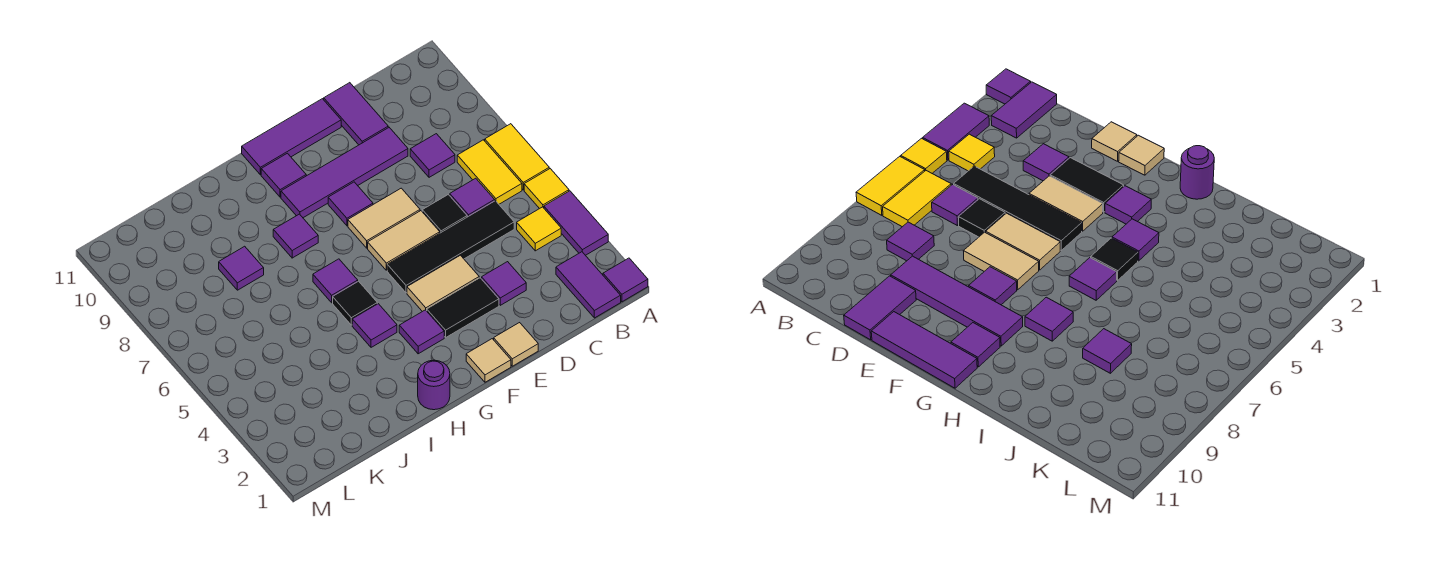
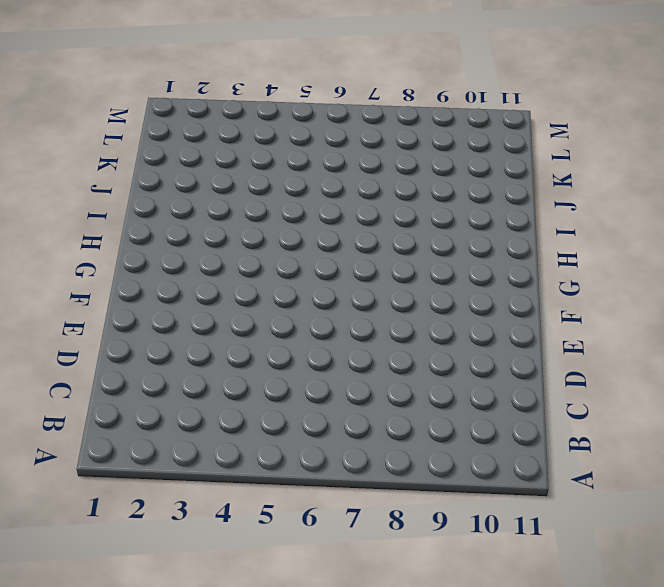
none -> purple 1x1 tile [603,258,648,302]
none -> purple 1x2 tile [544,191,608,255]
none -> yellow 1x1 tile [524,169,569,209]
none -> yellow 1x2 tile [485,124,549,190]

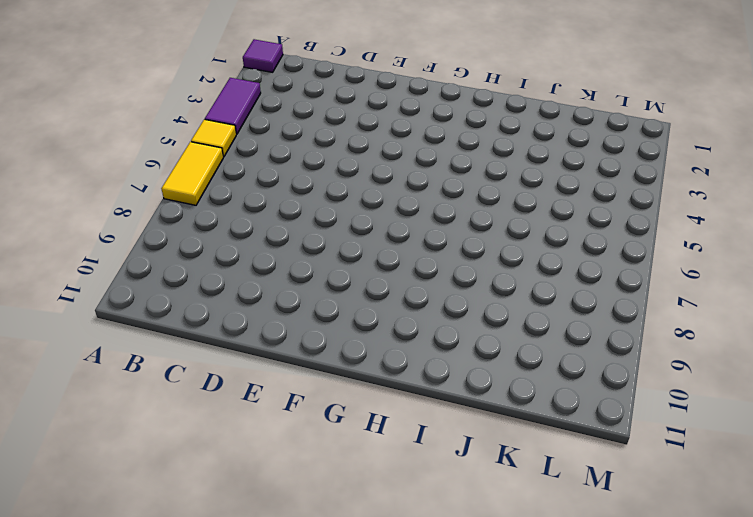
none -> purple 1x2 tile [556,252,621,318]
none -> yellow 1x1 tile [517,207,561,251]
none -> yellow 1x2 tile [457,140,522,204]
none -> black 1x4 tile [387,201,514,293]

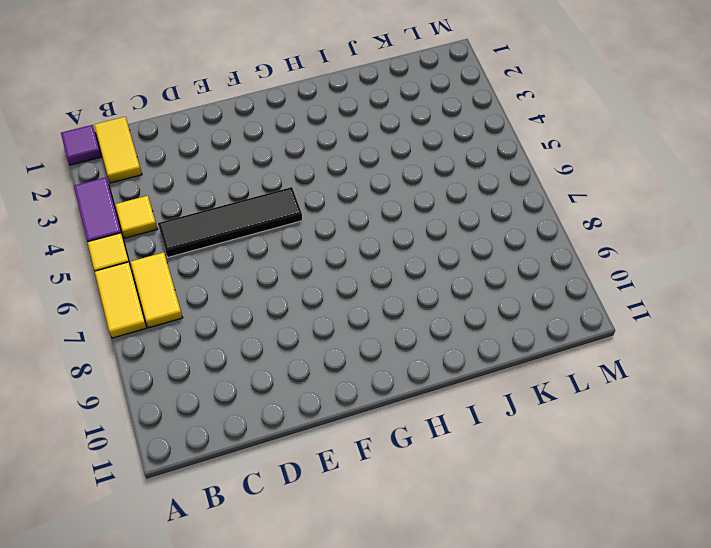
yellow 1x2 tile [94,117,142,183] -> purple 1x2 tile [556,252,621,318]
none -> purple 1x1 tile [450,178,495,217]
none -> purple 1x1 tile [410,134,455,177]
none -> purple 1x1 tile [482,262,526,305]
none -> black 1x1 tile [422,194,467,233]

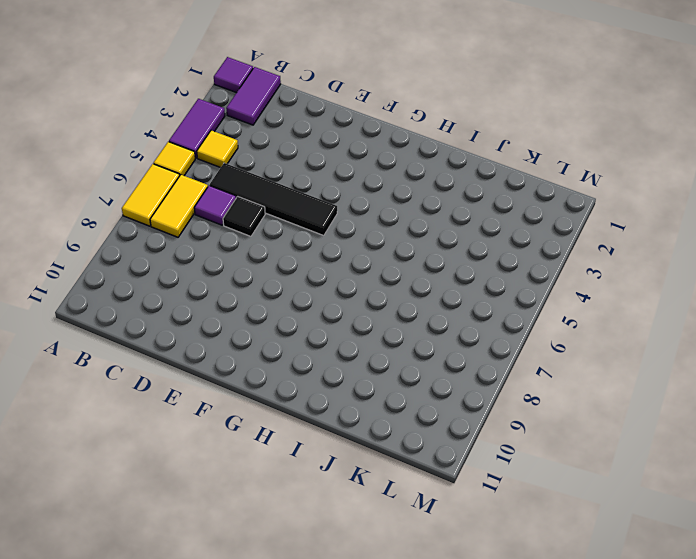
none -> purple 1x1 tile [410,134,455,177]
none -> purple 1x1 tile [482,262,526,305]
none -> purple 1x4 tile [281,128,408,218]
none -> purple 1x2 tile [324,83,388,145]

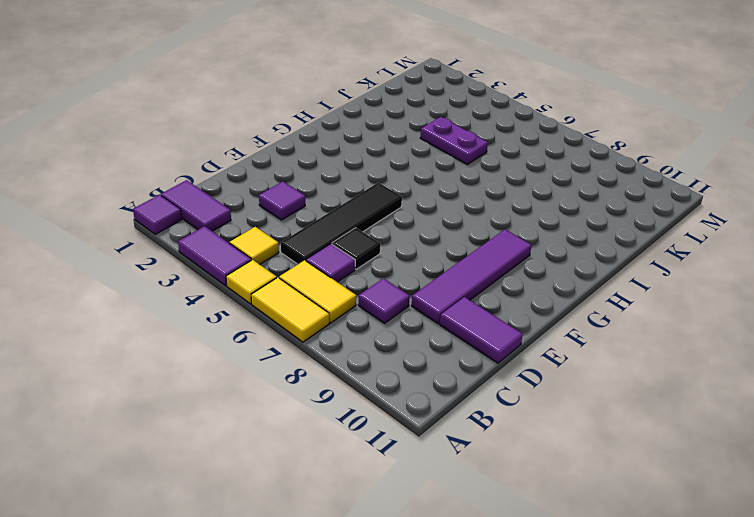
purple 1x2 plate [420,117,488,164] -> none
none -> tan 1x1 tile [494,323,538,366]
none -> black 1x2 tile [427,278,499,337]
none -> tan 1x2 tile [407,255,479,312]
none -> tan 1x2 tile [368,211,440,270]

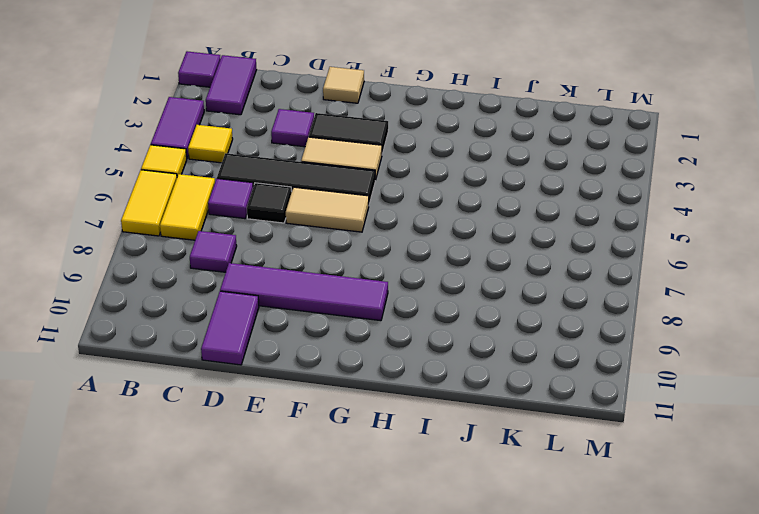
none -> tan 1x2 tile [348,188,420,248]
none -> purple 1x3 tile [242,99,341,175]
none -> tan 1x1 tile [466,339,511,382]
none -> purple 1x1 tile [328,182,373,226]

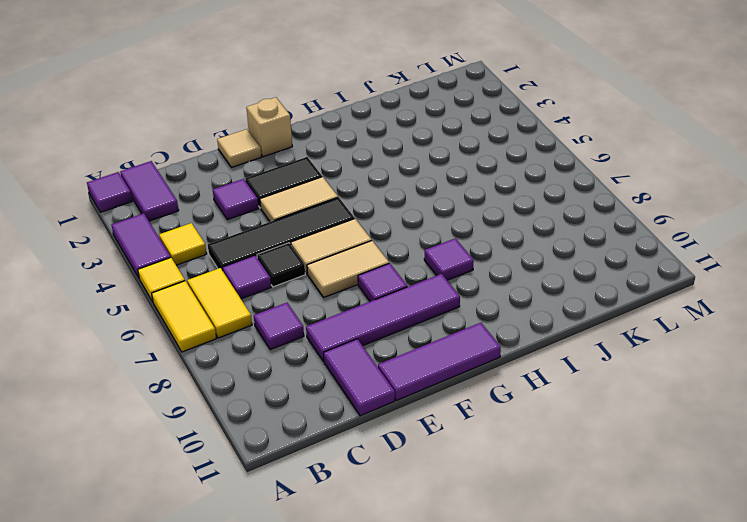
tan 1x1 brick [246,97,292,157] -> tan 1x1 tile [466,339,511,382]
none -> purple 1x1 tile [399,310,444,354]
none -> purple 1x1 tile [261,153,306,197]
none -> purple 1x1 round brick [418,360,450,410]
none -> purple 1x1 tile [352,304,397,347]

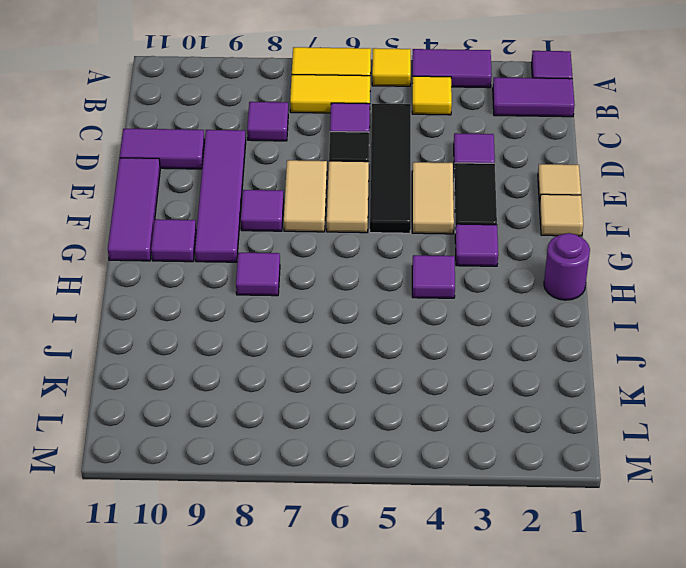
none -> black 1x1 tile [333,281,377,325]
none -> purple 1x1 tile [313,259,358,303]
none -> purple 1x1 tile [219,246,264,290]

